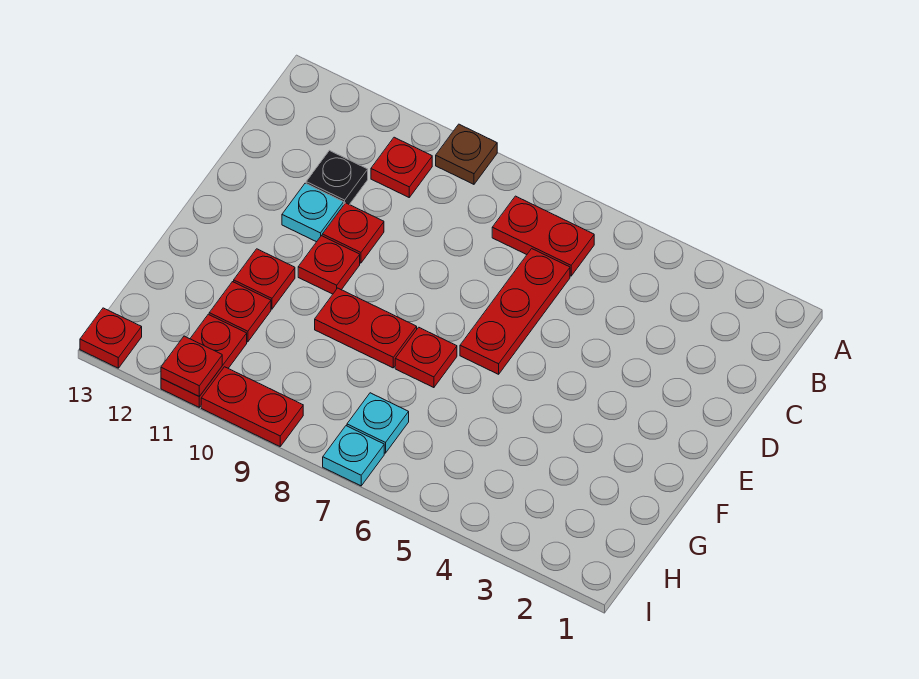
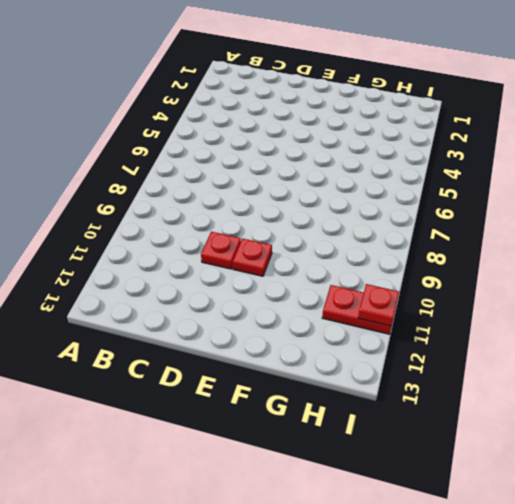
none -> brown 1x1 plate [436,124,497,184]
none -> red 1x2 plate [492,196,594,276]
none -> red 1x1 plate [371,137,432,197]

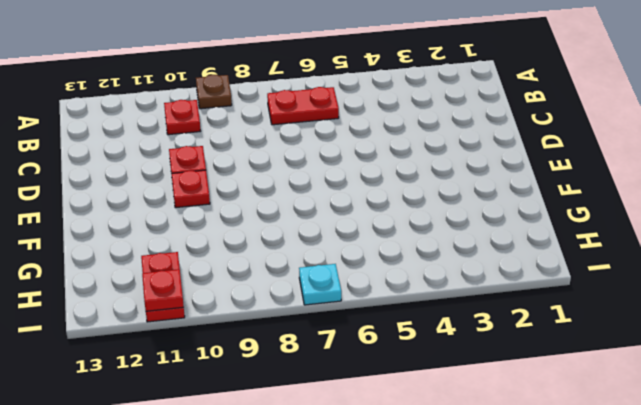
none -> red 1x3 plate [460,249,570,374]
none -> black 1x1 plate [306,150,368,205]
none -> cyan 1x1 plate [282,183,344,242]

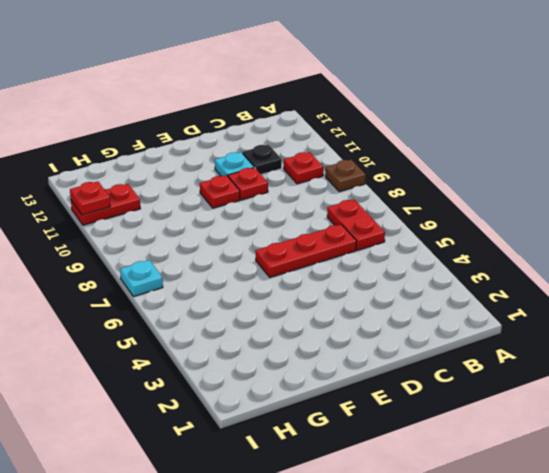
none -> red 1x1 plate [395,327,457,388]
none -> red 1x2 plate [315,288,417,368]
none -> red 1x1 plate [234,249,295,309]

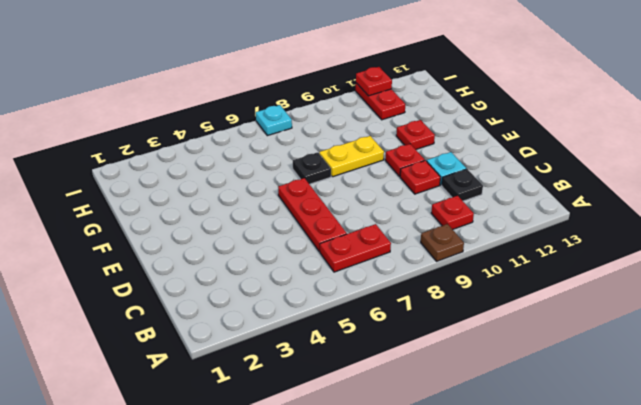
black 1x1 plate [293,152,331,184] -> red 1x1 plate [395,327,457,388]
yellow 1x2 plate [319,136,384,177] -> red 1x2 plate [315,288,417,368]
none -> red 1x1 plate [209,282,271,342]
none -> cyan 1x1 plate [347,393,409,453]
none -> red 1x2 plate [201,367,303,446]

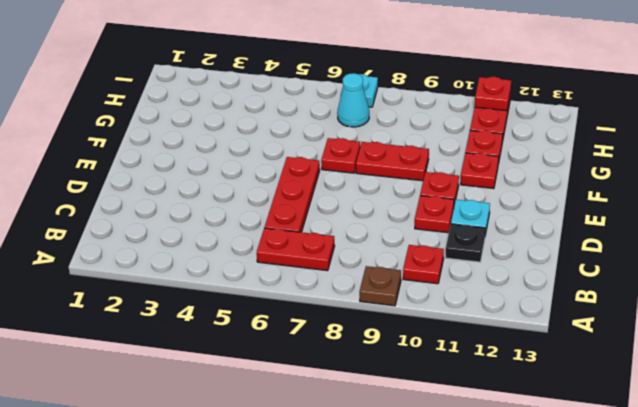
cyan 1x1 cone [337,73,369,127] -> cyan 1x1 plate [347,393,409,453]
none -> red 1x2 plate [201,367,303,446]
none -> red 1x1 plate [80,308,142,368]

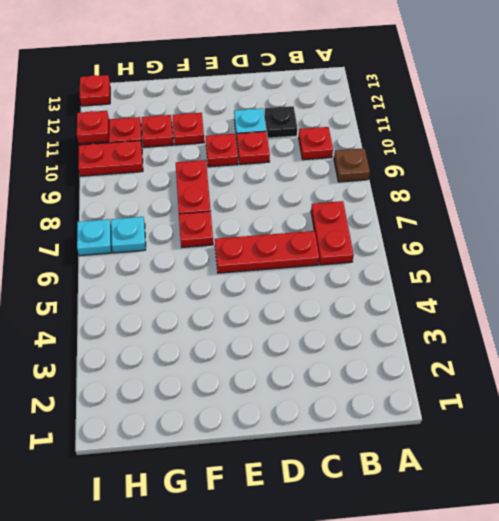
red 1x2 plate [78,140,143,176] -> red 1x2 plate turned to [201,367,303,446]

